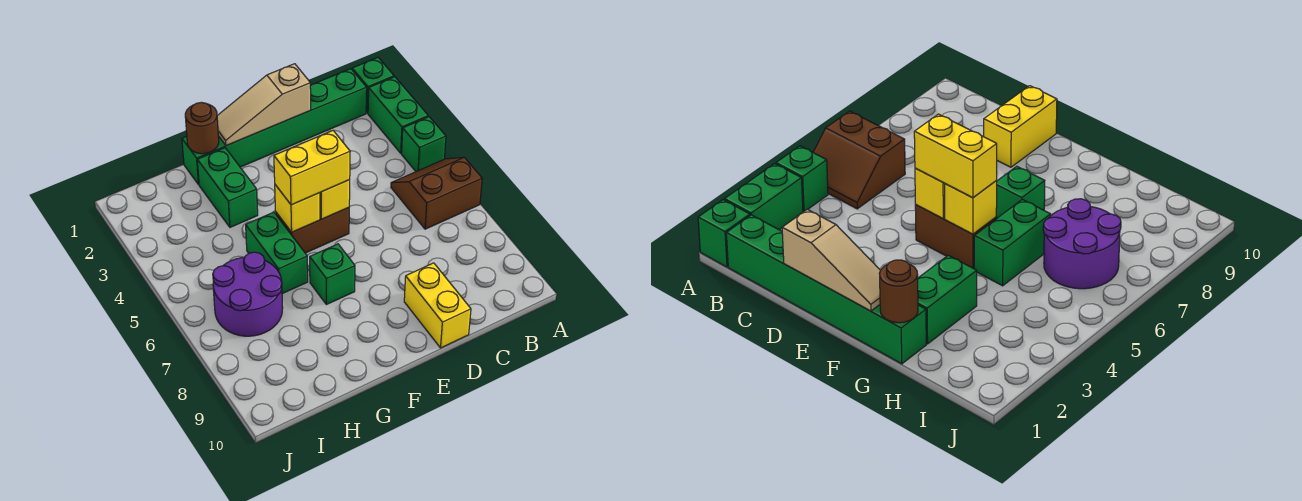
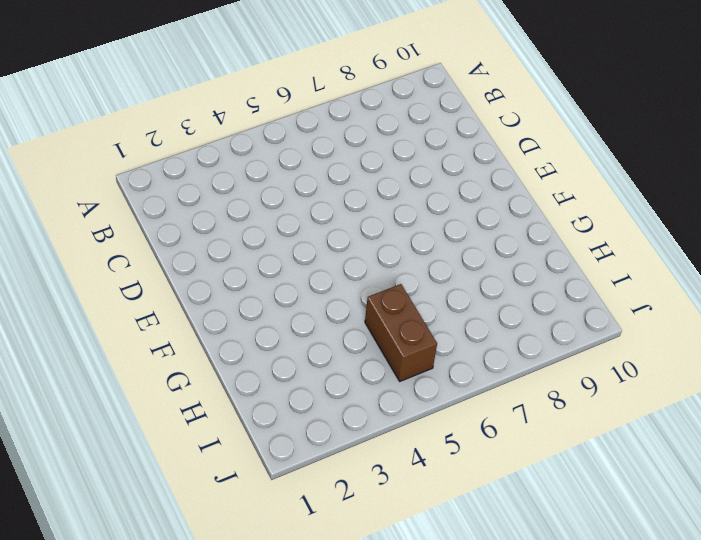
brown 1x2 brick [365,284,437,381] -> brown 1x2 brick moved to [276,208,349,253]
none -> green 1x1 brick [352,58,394,113]
none -> green 1x2 brick [368,77,428,153]
none -> green 1x1 brick [402,117,446,171]

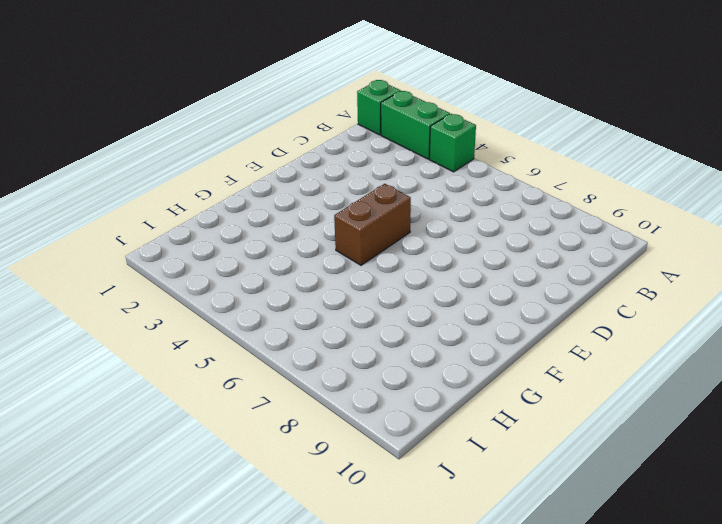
none -> brown 2x2 slope [391,157,482,229]
none -> green 1x6 brick [182,69,367,185]
none -> yellow 1x2 brick [404,263,471,348]

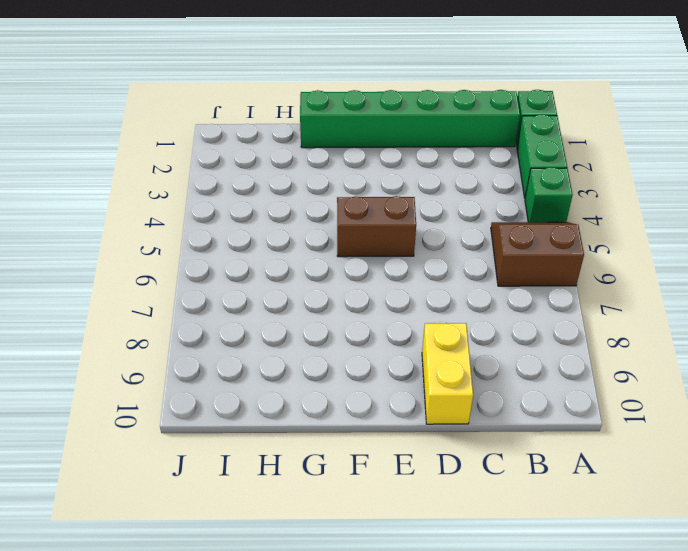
none -> green 1x1 brick [310,244,355,305]
none -> green 1x2 brick [197,148,258,227]
none -> green 1x2 brick [246,212,308,294]

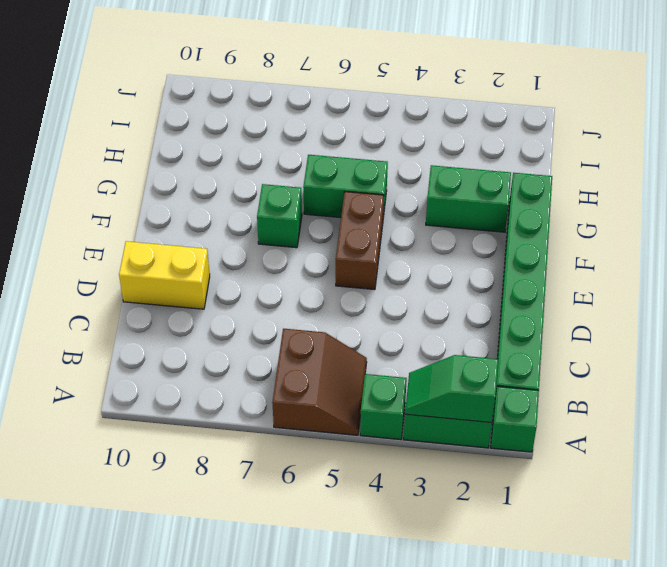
green 1x2 slope [405,355,498,423] -> none
none -> purple 2x2 round brick [213,252,283,336]
none -> tan 1x3 slope [217,64,311,146]
none -> yellow 1x1 brick [320,180,350,219]

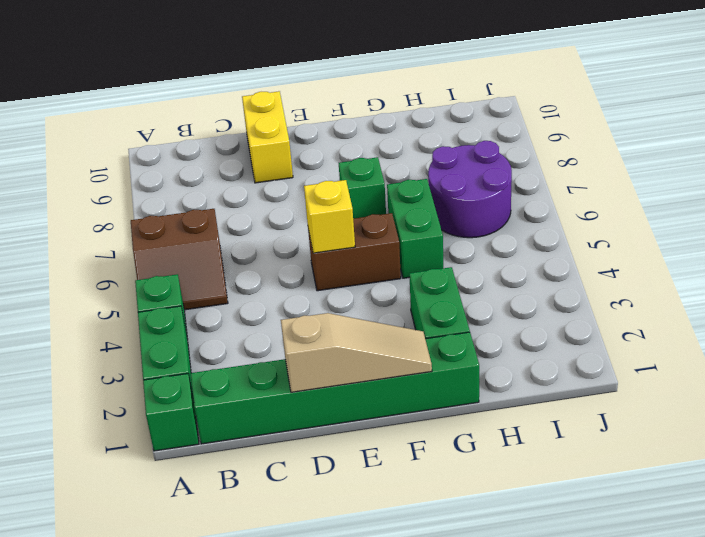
none -> yellow 1x1 brick [275,185,320,232]
none -> brown 1x1 round brick [185,102,219,154]
none -> yellow 1x2 brick [274,131,350,205]

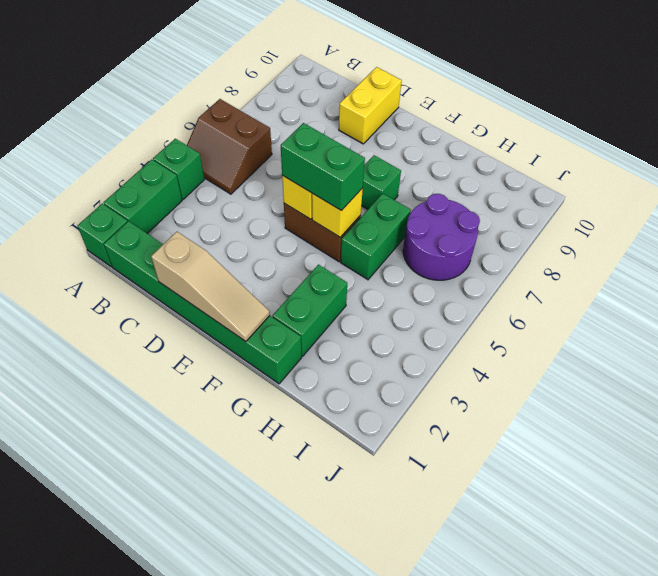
green 1x2 brick [281,123,365,211] -> yellow 1x2 brick [274,131,350,205]
none -> brown 1x1 round brick [185,102,219,154]

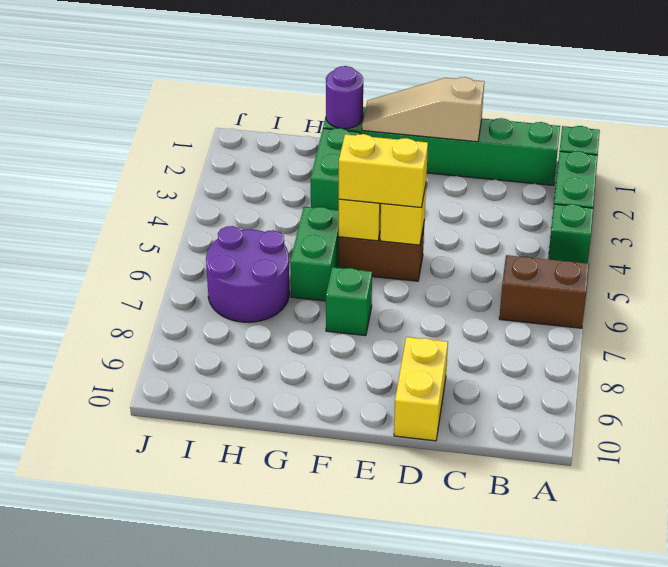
purple 1x1 round brick [326,66,363,129] -> brown 1x1 round brick [185,102,219,154]

